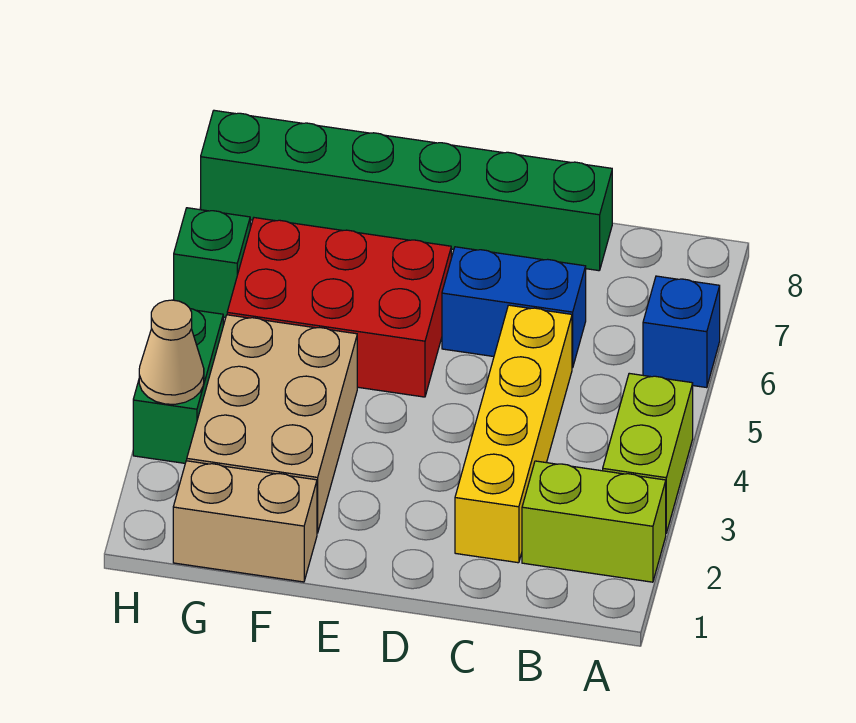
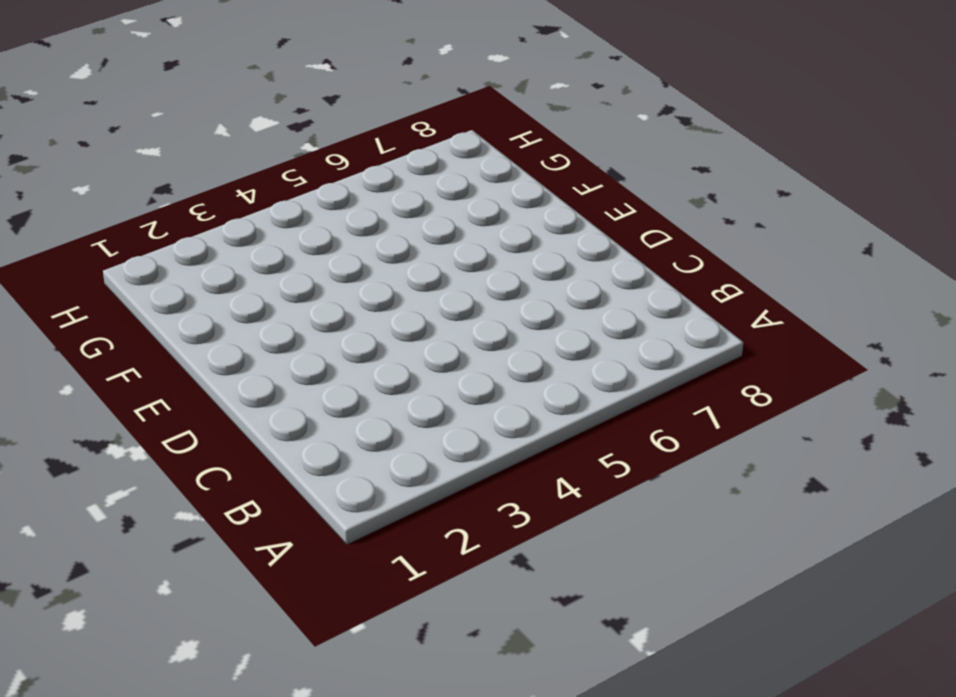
none -> lime 1x2 brick [522,461,666,582]
none -> lime 1x2 brick [603,373,693,533]
none -> blue 1x1 brick [643,276,720,388]

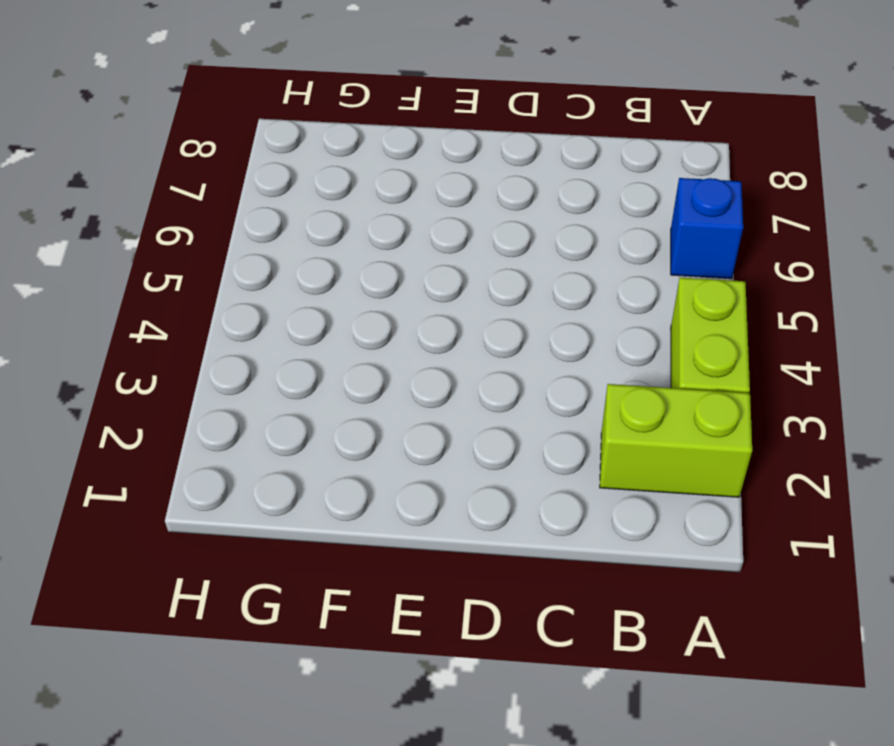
none -> yellow 1x4 brick [455,305,572,563]
none -> blue 1x2 brick [442,247,586,368]
none -> green 1x6 brick [201,110,612,271]

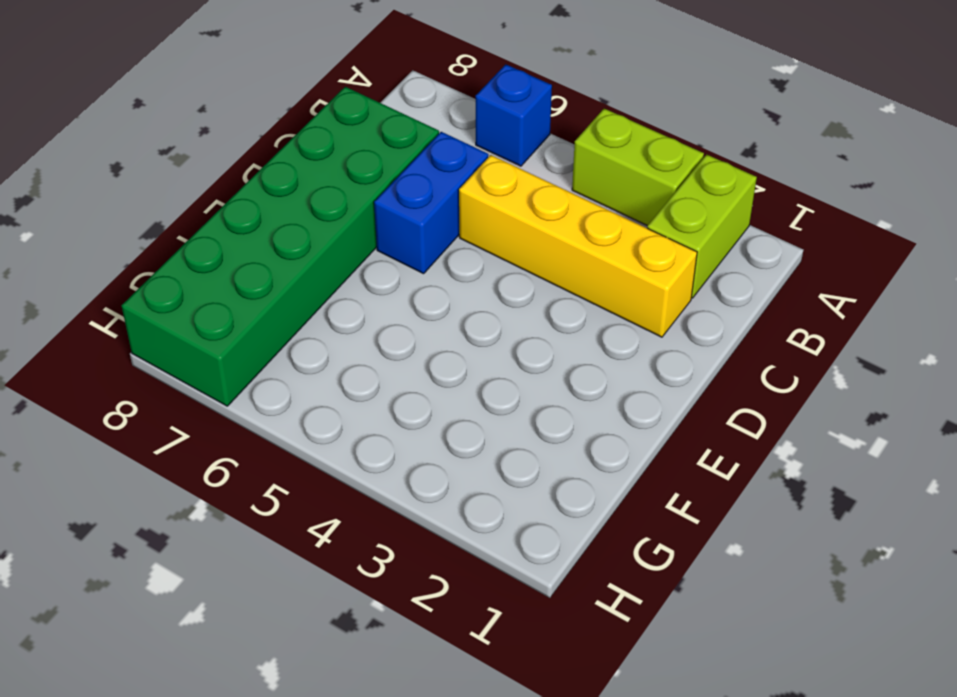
green 2x6 brick [122,87,439,406] -> green 1x6 brick [201,110,612,271]
none -> red 2x3 brick [227,218,451,397]
none -> tan 1x2 brick [173,461,317,582]
none -> tan 2x3 brick [187,315,357,533]

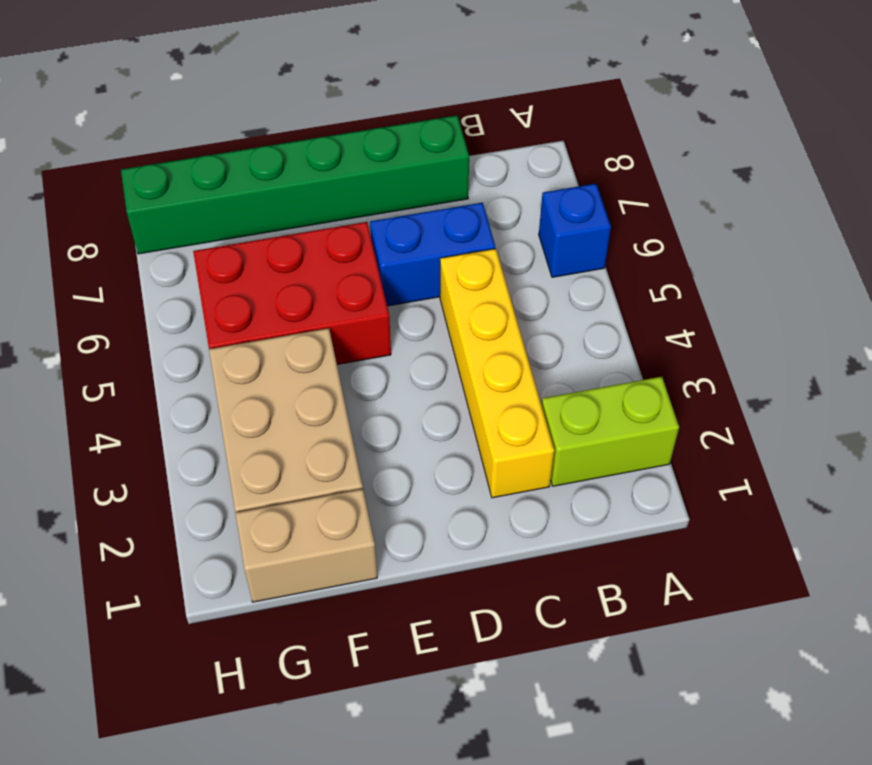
none -> lime 1x2 brick [603,373,693,533]
none -> green 1x2 brick [133,309,223,463]
none -> green 1x1 brick [174,208,250,317]

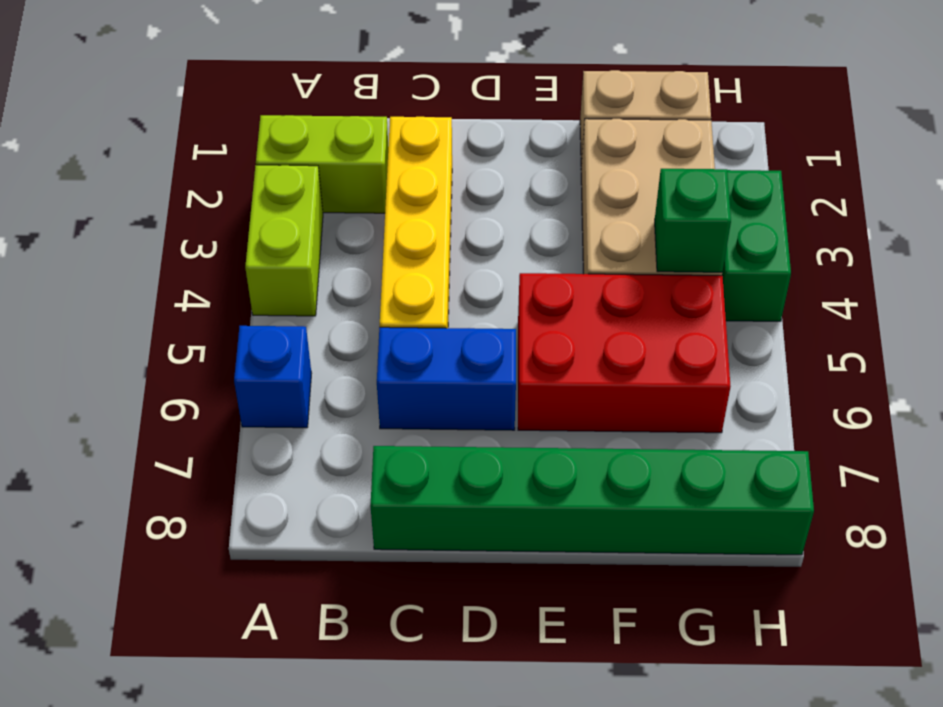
green 1x1 brick [655,169,731,272] -> green 1x1 brick moved to [174,208,250,317]
none -> tan 1x1 cone [139,300,204,404]

